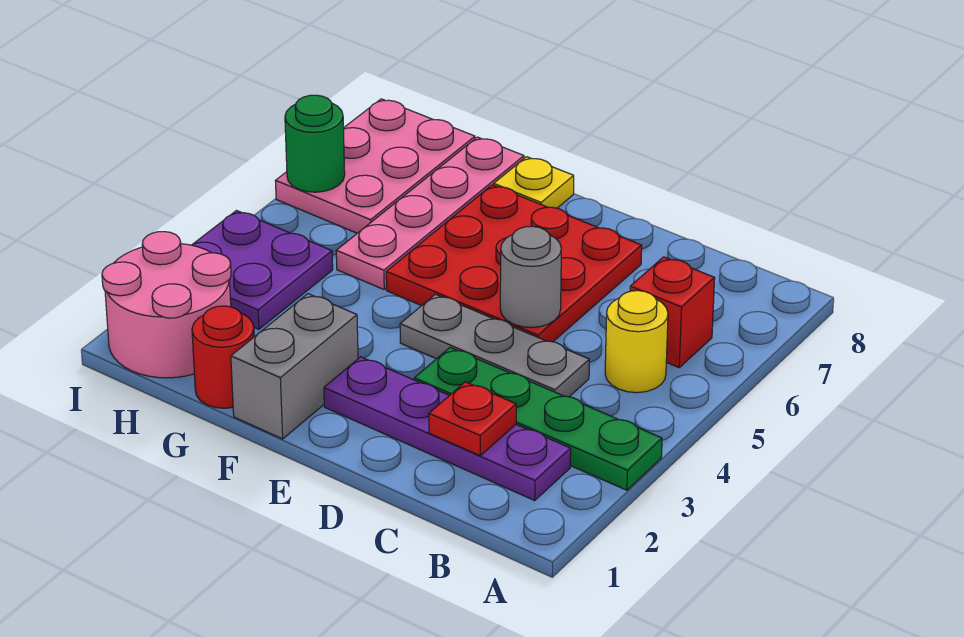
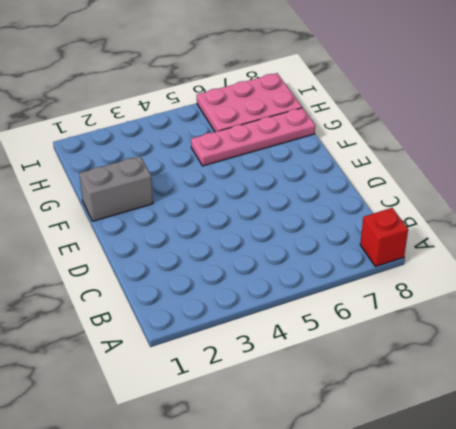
red 1x1 brick [360,208,408,267] -> red 1x1 brick moved to [630,257,715,368]
none -> green 1x4 plate [414,348,662,490]
none -> purple 1x4 plate [324,357,571,500]
none -> yellow 1x1 round brick [605,291,668,393]

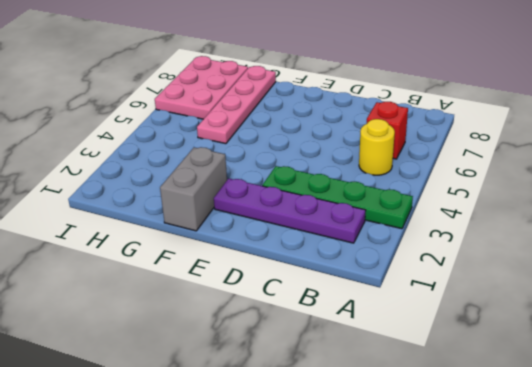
none -> grey 1x3 plate [400,294,589,397]
none -> red 3x3 plate [386,185,642,342]
none -> yellow 1x1 plate [494,157,574,208]

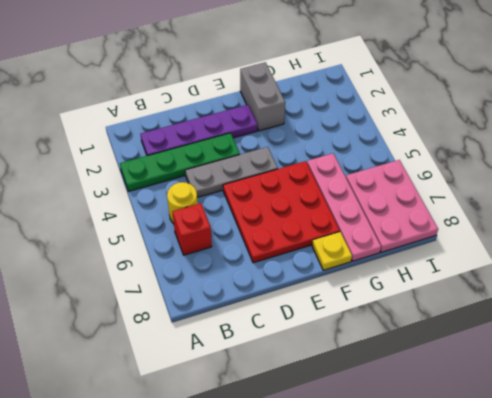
none -> red 1x1 round brick [192,306,254,408]
none -> pink 2x2 round brick [102,232,231,378]
none -> purple 2x2 plate [192,211,333,329]

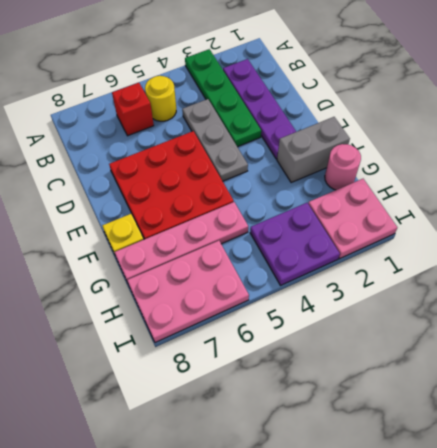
pink 1x1 round brick [325,144,361,190] -> red 1x1 round brick [192,306,254,408]
pink 2x2 plate [308,179,397,259] -> pink 2x2 round brick [102,232,231,378]
none -> red 1x1 plate [429,382,516,456]
none -> grey 1x1 round brick [500,226,561,328]
none -> green 1x1 round brick [285,95,345,192]

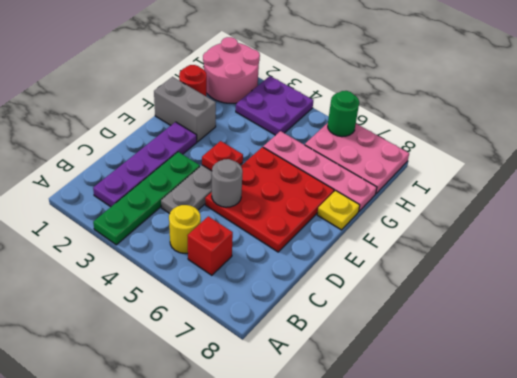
red 1x1 plate [202,141,243,171] -> red 1x1 plate moved to [429,382,516,456]

